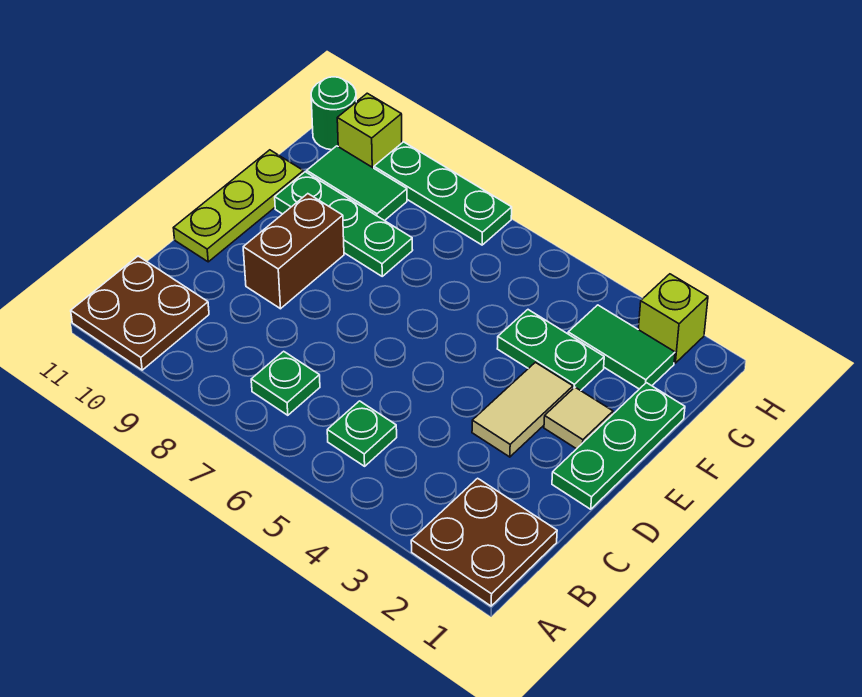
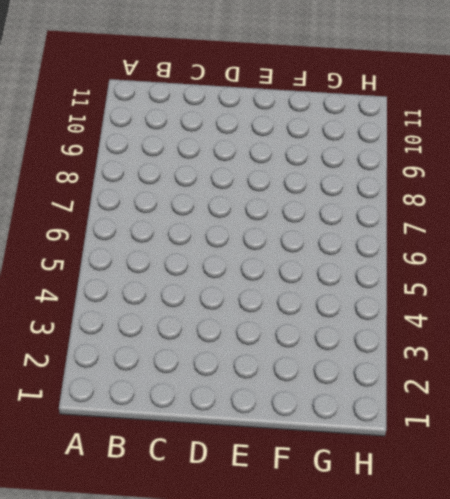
none -> brown 2x2 plate [411,478,557,606]
none -> brown 2x2 plate [71,256,209,370]
none -> green 1x1 plate [327,401,397,466]

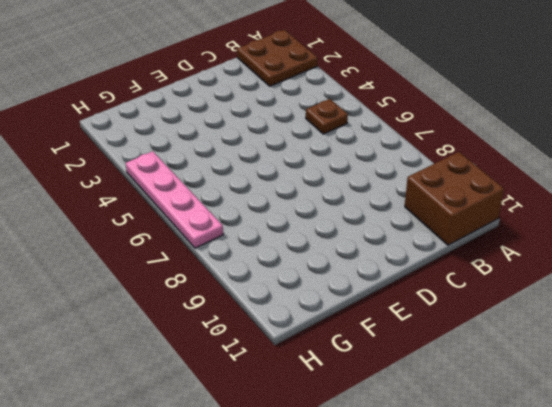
brown 2x2 brick [405,152,504,245] -> brown 2x2 plate [71,256,209,370]
brown 1x1 plate [306,99,348,134] -> green 1x1 plate [327,401,397,466]
pink 1x4 plate [126,151,223,248] -> green 1x3 plate [374,142,512,245]
none -> green 1x1 plate [251,351,320,415]
none -> green 1x3 plate [552,383,685,509]
none -> tan 1x2 tile [472,362,573,457]

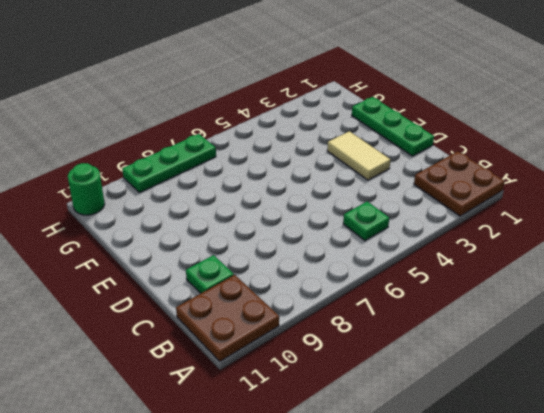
green 1x1 plate [186,255,234,293] -> green 1x1 plate moved to [251,351,320,415]
none -> brown 1x2 brick [243,194,344,309]
none -> lime 1x3 plate [174,150,304,262]
none -> tan 1x1 tile [544,387,613,449]

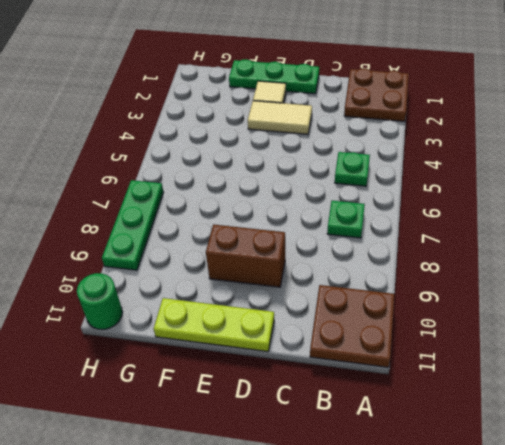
none -> green 1x2 plate [497,310,604,391]
none -> green 1x3 plate [275,172,413,276]
none -> green 1x2 tile [568,305,675,389]

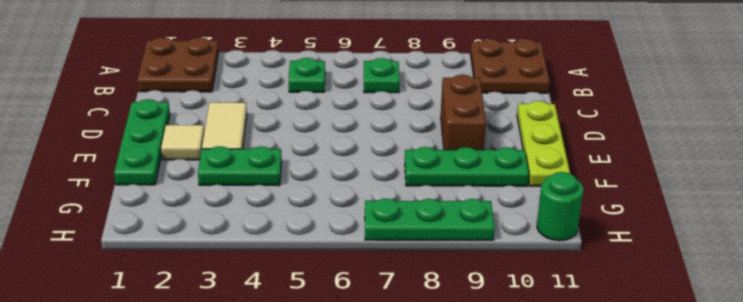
none -> green 1x2 tile [568,305,675,389]
none -> green 1x2 tile [307,146,407,221]
none -> lime 1x1 brick [638,274,708,363]

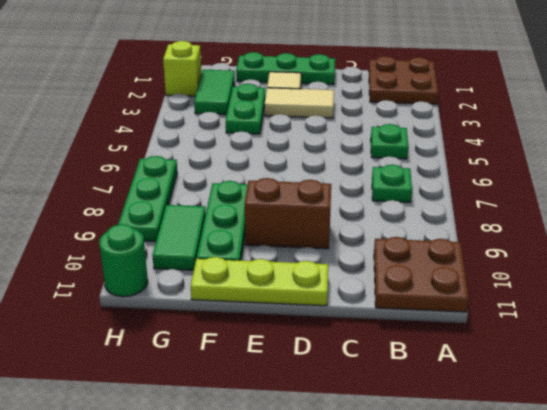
none -> lime 1x1 brick [337,93,402,168]

